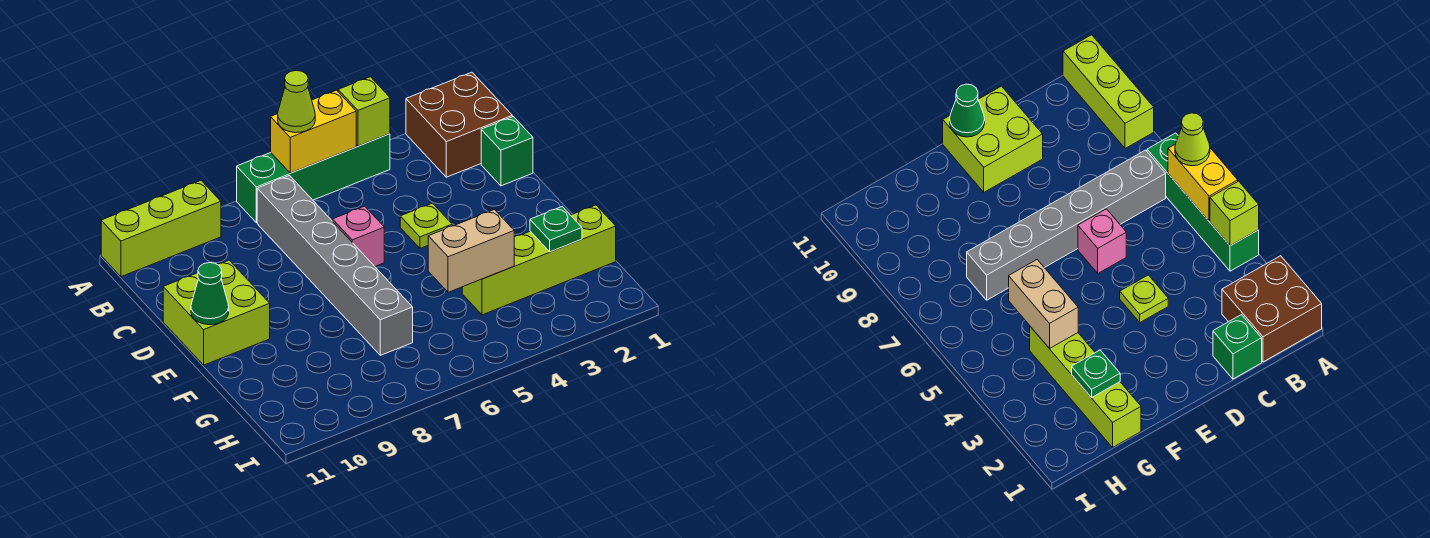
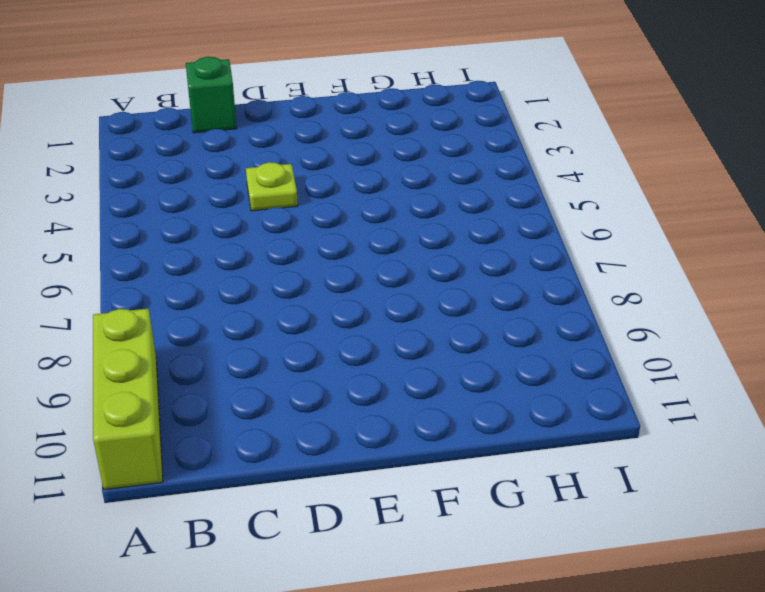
none -> brown 2x2 brick [406,72,512,177]
none -> green 1x4 brick [237,134,390,223]
none -> grey 1x6 brick [257,176,413,355]

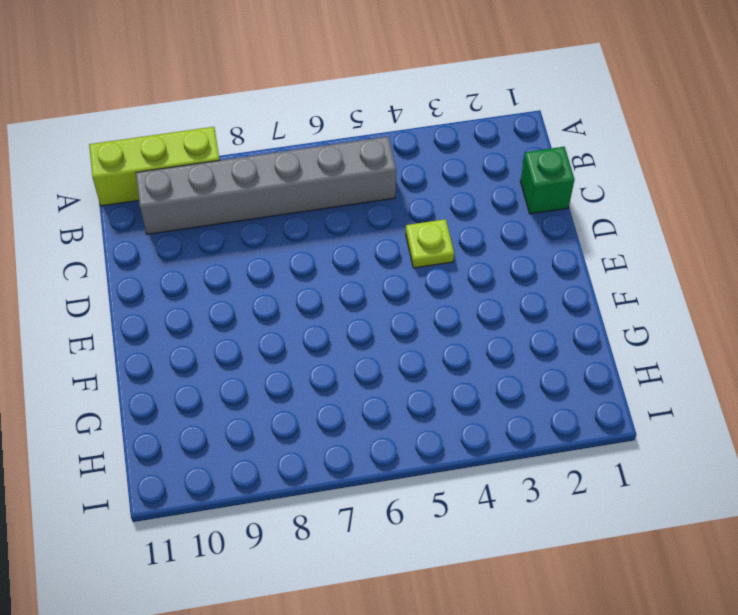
grey 1x6 brick [136,137,396,234] -> grey 1x6 brick turned to [257,176,413,355]
none -> brown 2x2 brick [406,72,512,177]
none -> green 1x4 brick [237,134,390,223]
none -> pink 1x1 brick [333,206,384,266]

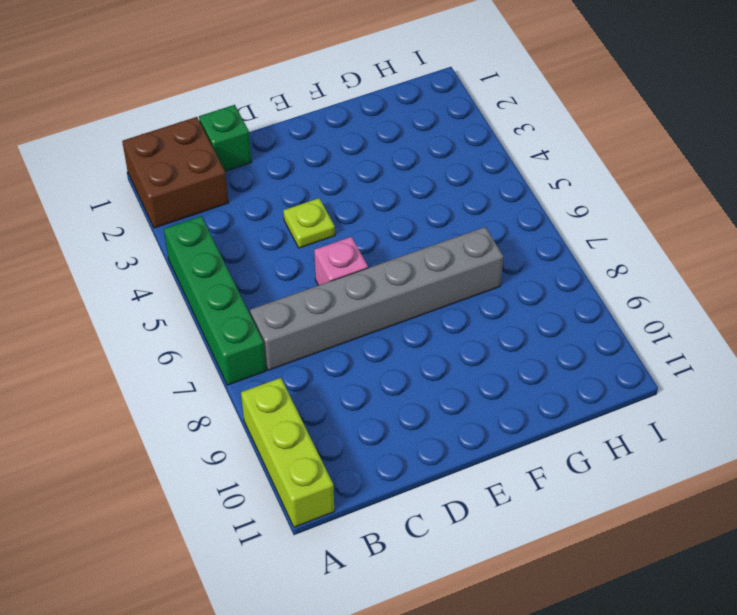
none -> lime 2x2 brick [163,260,270,365]
none -> lime 1x4 brick [462,205,616,315]
none -> lime 1x1 brick [338,77,390,146]

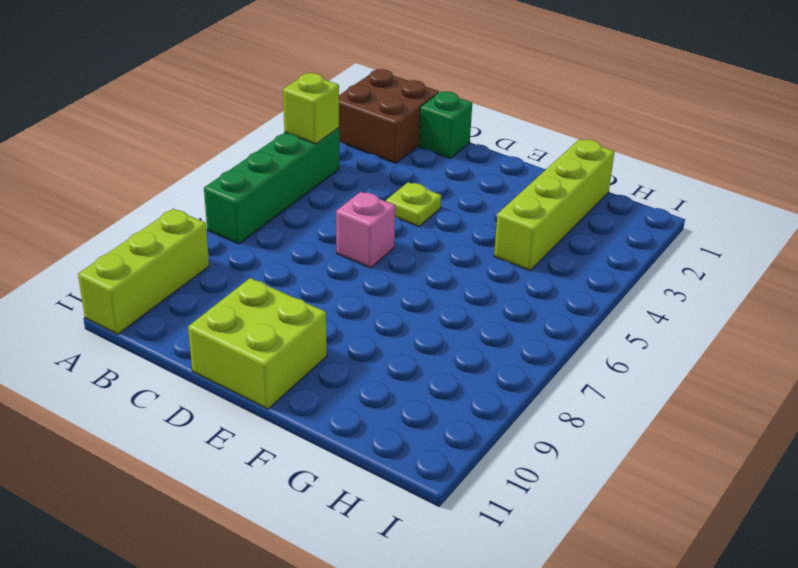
none -> grey 1x6 brick [257,176,413,355]
none -> yellow 1x2 brick [271,90,356,173]
none -> green 1x1 cone [191,263,229,325]

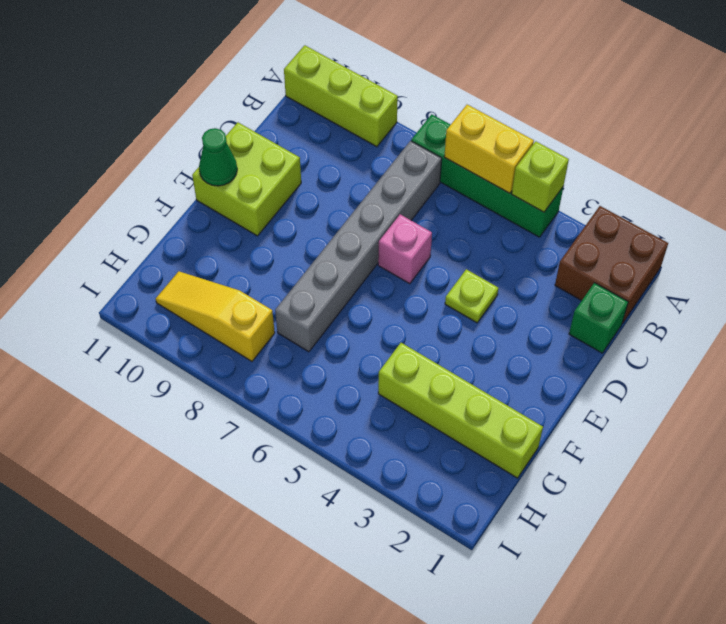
yellow 1x3 slope [156,271,275,361] -> none
none -> green 1x1 plate [530,207,582,252]
none -> tan 1x2 brick [428,210,514,292]
none -> lime 1x1 cone [278,70,315,133]

